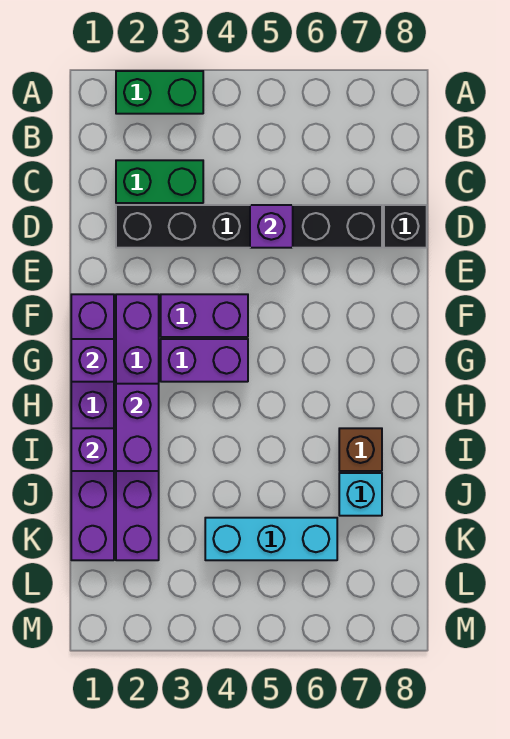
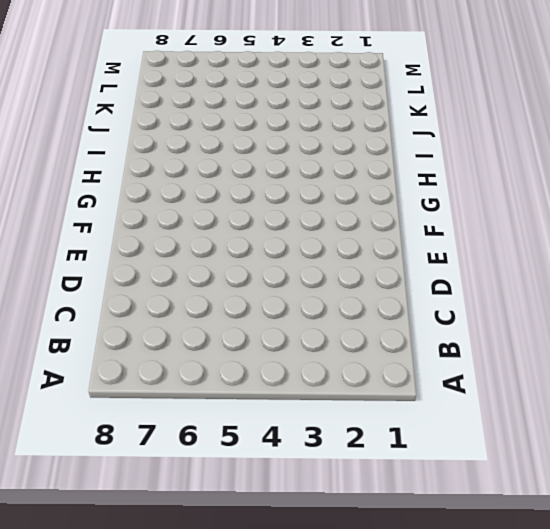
none -> green 1x2 brick [116,71,203,114]
none -> green 1x2 brick [116,160,203,203]
none -> black 1x6 brick [116,205,382,248]

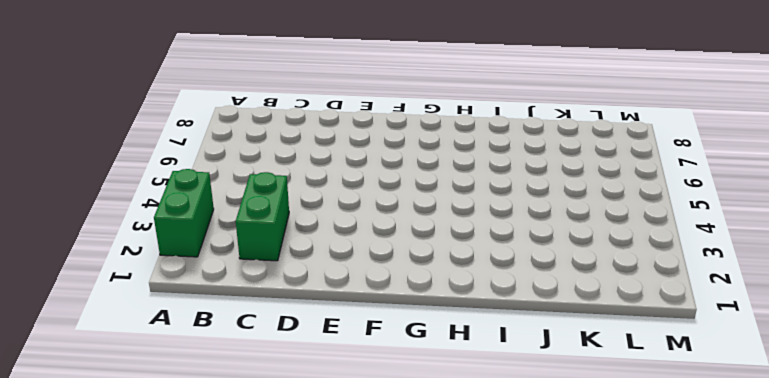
none -> black 1x6 brick [116,205,382,248]
none -> black 1x1 brick [384,205,427,248]
none -> purple 1x6 brick [71,294,114,560]

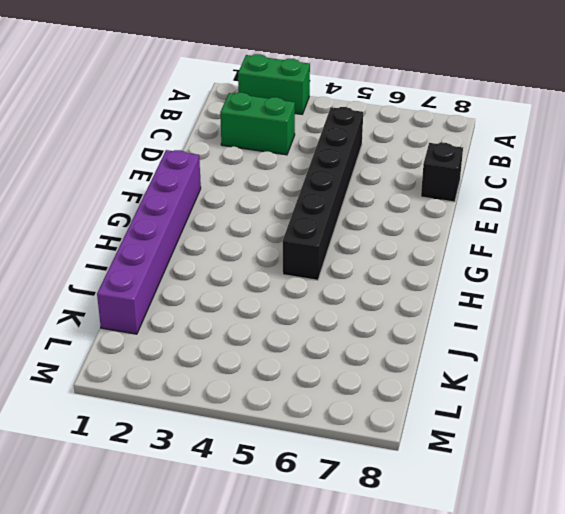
black 1x6 brick [283,107,363,280] -> black 1x6 brick turned to [116,205,382,248]
none -> purple 1x6 brick [116,294,159,560]
none -> purple 1x2 brick [161,294,248,337]
none -> purple 1x2 brick [161,339,248,382]

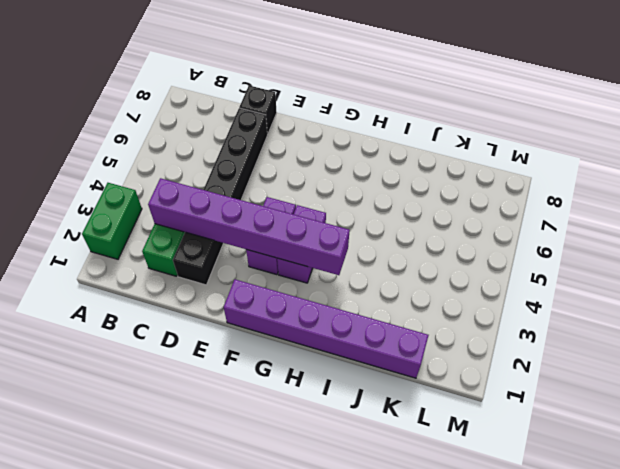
purple 1x6 brick [148,178,350,275] -> purple 1x6 brick moved to [116,294,159,560]
none -> brown 1x1 brick [339,428,382,471]
none -> cyan 1x1 brick [339,473,382,516]
none -> cyan 1x3 brick [205,518,337,560]

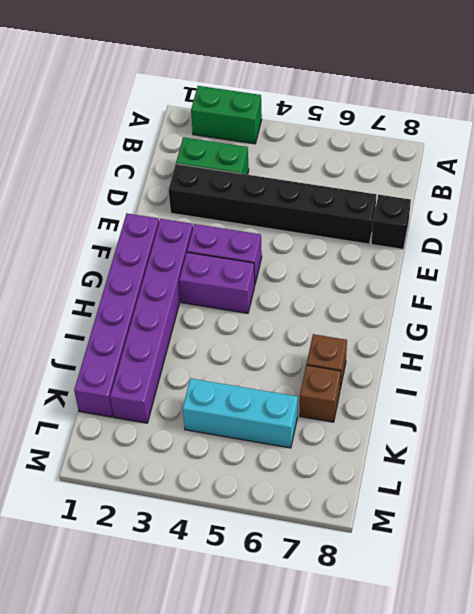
brown 1x1 brick [300,365,341,422] -> cyan 1x1 brick [339,473,382,516]
none -> purple 1x1 brick [250,205,293,248]
none -> purple 1x1 brick [71,339,114,382]
none -> purple 1x2 brick [116,384,159,471]

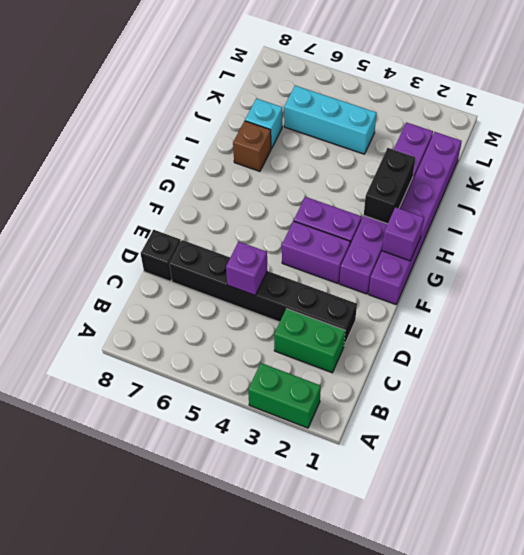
black 1x2 brick [364,148,416,224] -> purple 1x2 brick [116,384,159,471]
none -> purple 1x1 brick [71,428,114,471]

